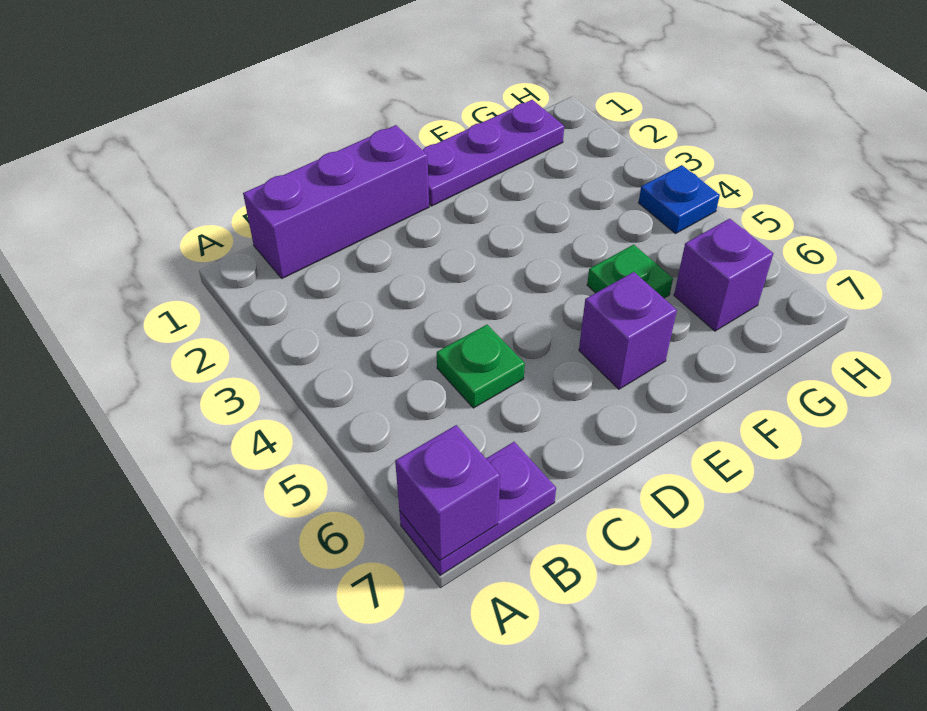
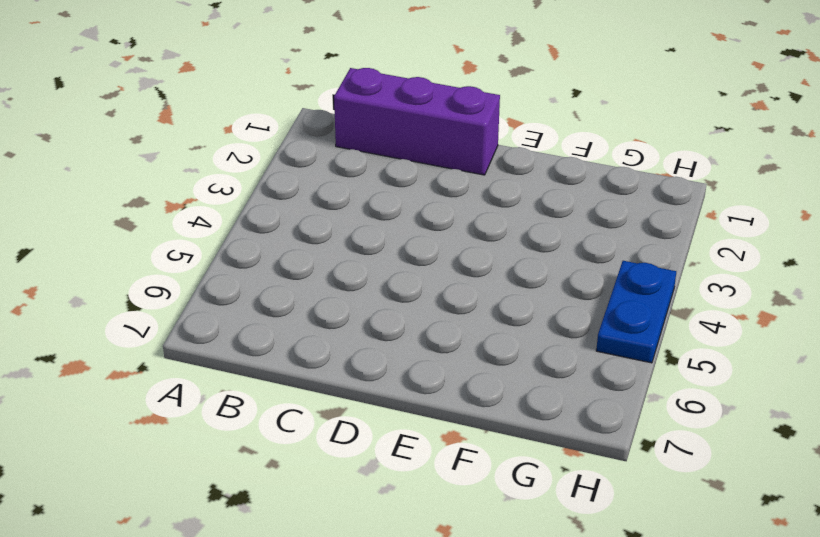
blue 1x2 plate [596,261,676,363] -> blue 1x1 plate [639,165,720,234]
none -> purple 1x2 plate [399,442,556,575]
none -> green 1x1 plate [437,325,525,408]

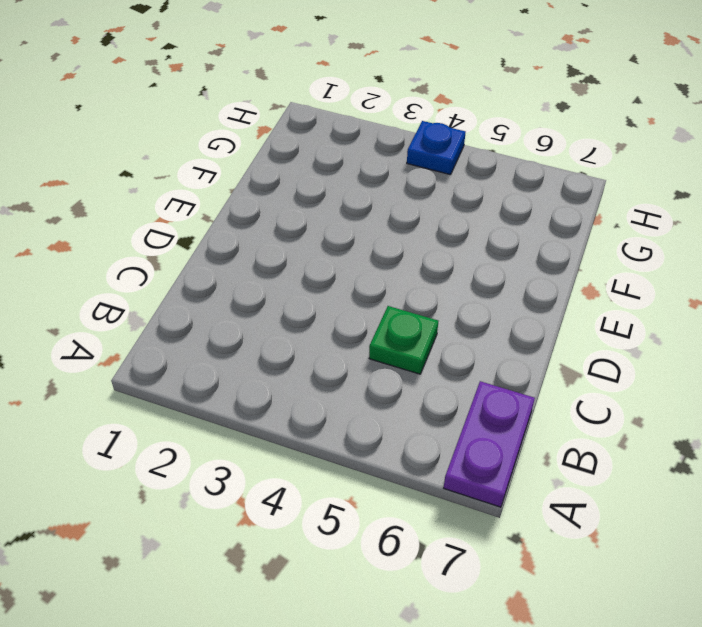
none -> purple 1x3 brick [243,125,429,278]
none -> purple 1x3 plate [423,100,564,206]

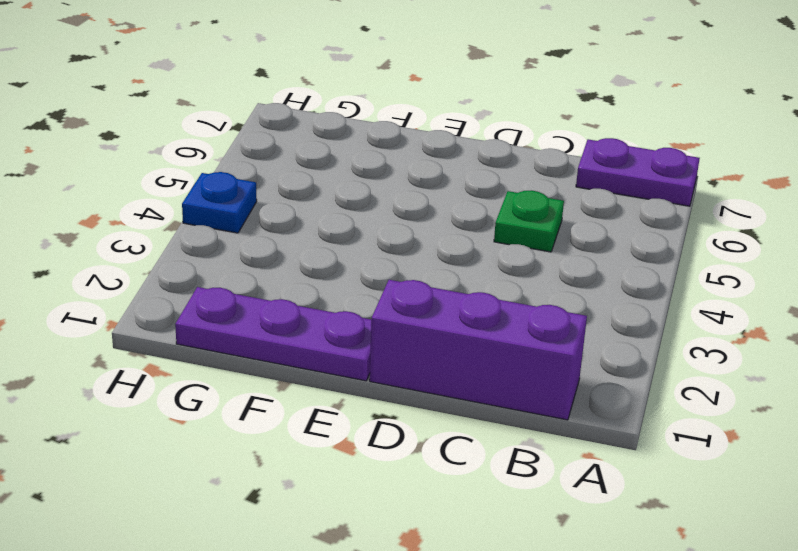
none -> purple 1x1 brick [579,272,677,389]
none -> green 1x1 plate [587,245,673,298]

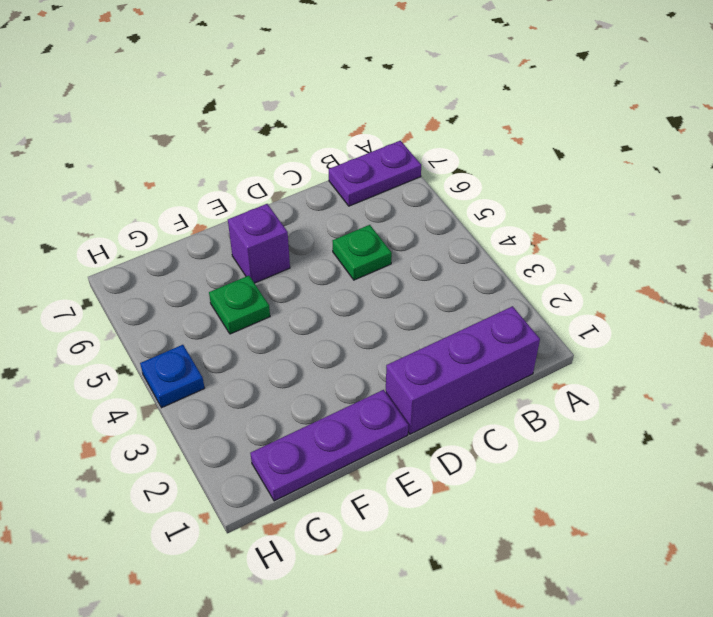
none -> purple 1x1 brick [674,219,773,331]
none -> purple 1x1 brick [395,425,500,561]

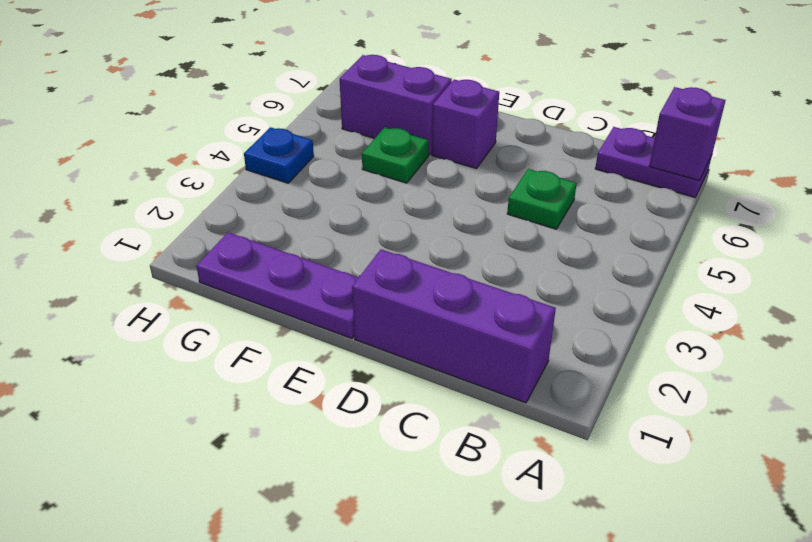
purple 1x2 brick [340,55,452,155] -> purple 1x1 brick [674,219,773,331]

